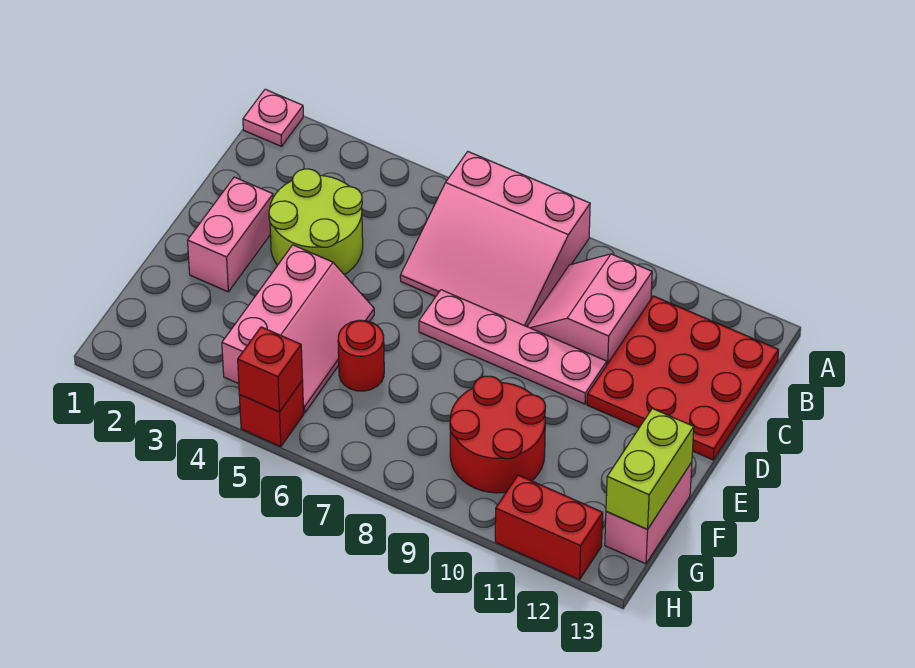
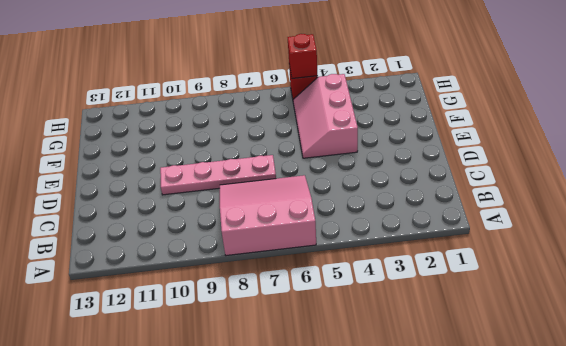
none -> pink 1x1 plate [243,89,303,146]
none -> pink 2x2 slope [527,254,652,364]
none -> red 3x3 plate [587,296,779,460]

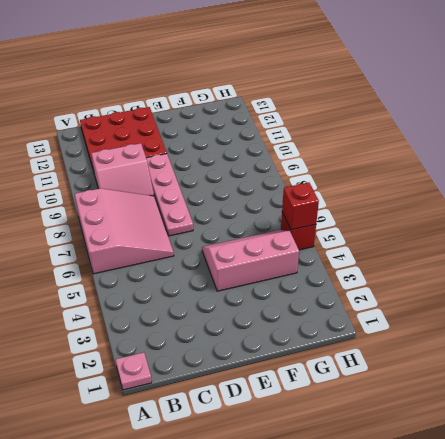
none -> lime 2x2 round brick [269,169,363,275]
none -> pink 1x2 brick [188,177,273,292]
none -> red 1x1 round brick [338,320,384,391]

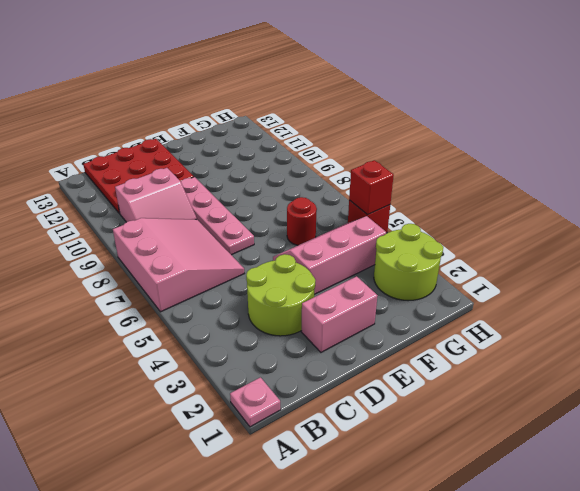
lime 2x2 round brick [374,224,443,301] -> none
none -> red 2x2 round brick [450,376,546,493]
none -> pink 1x2 brick [605,462,692,564]
none -> red 1x2 brick [495,475,603,580]

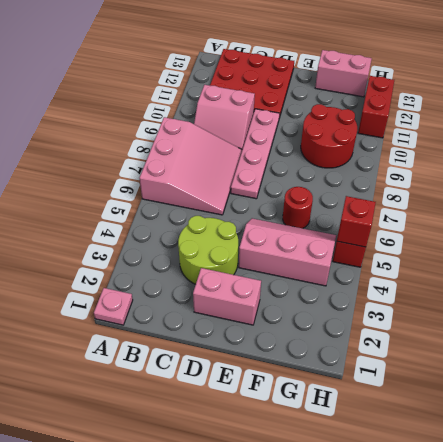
none -> lime 1x2 brick [606,409,694,529]

